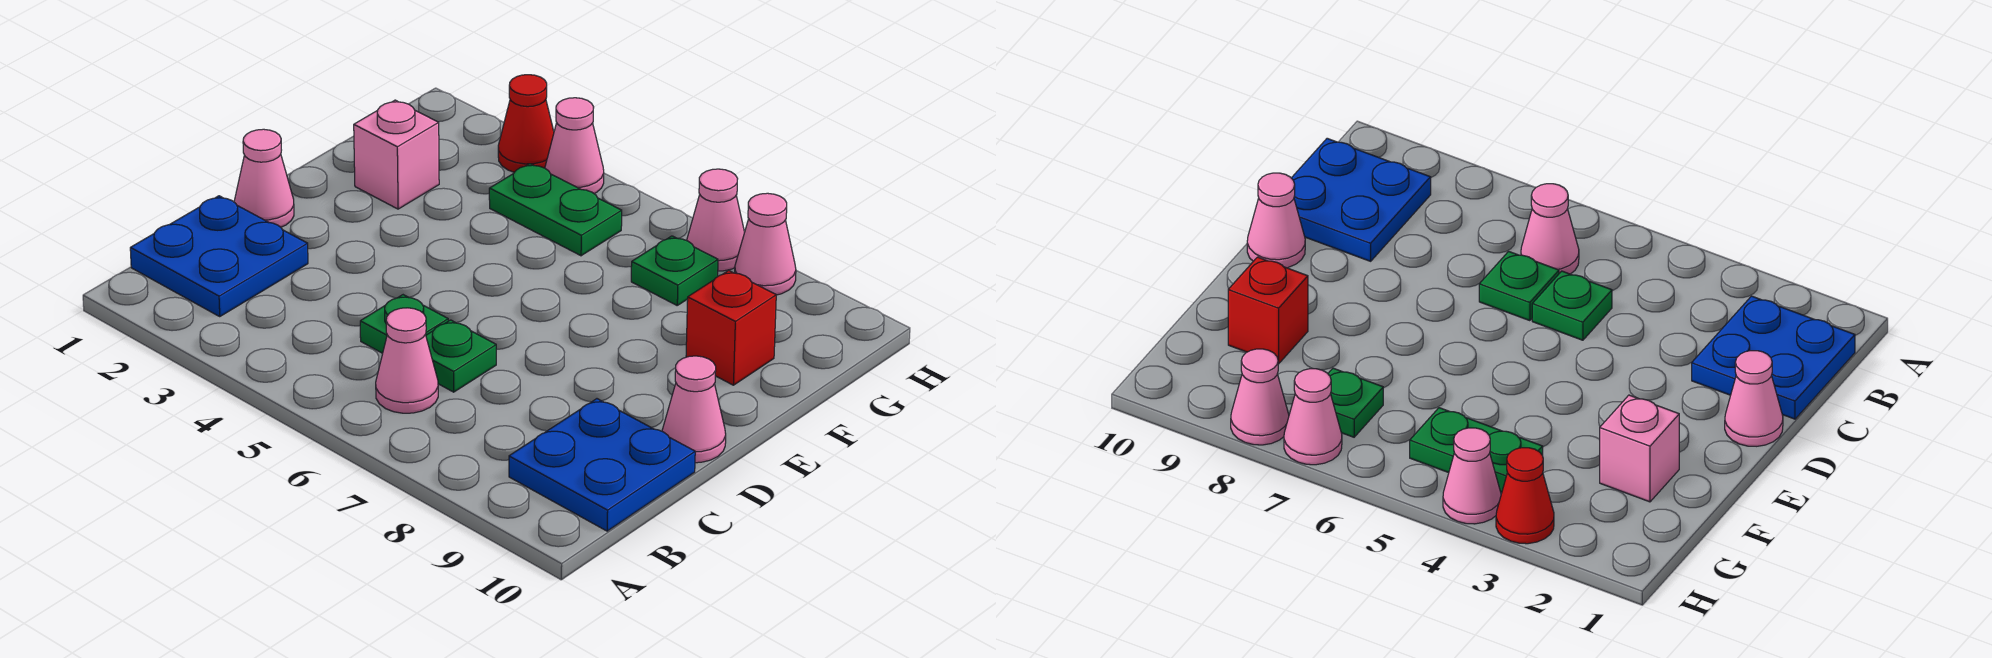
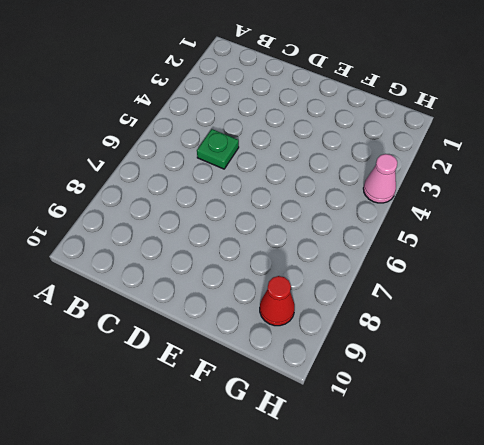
red 1x1 cone [260,276,295,326] -> red 1x1 cone moved to [498,75,554,172]
none -> blue 2x2 plate [130,196,308,316]
none -> pink 1x1 cone [376,308,438,413]
none -> blue 2x2 plate [509,399,695,531]

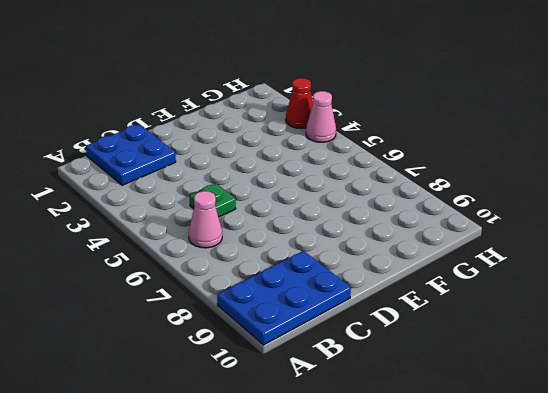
blue 2x3 plate [217,251,351,345] -> blue 2x2 plate [509,399,695,531]
none -> green 1x1 plate [426,320,496,392]
none -> pink 1x1 cone [234,129,294,227]
none -> pink 1x1 cone [662,356,726,463]

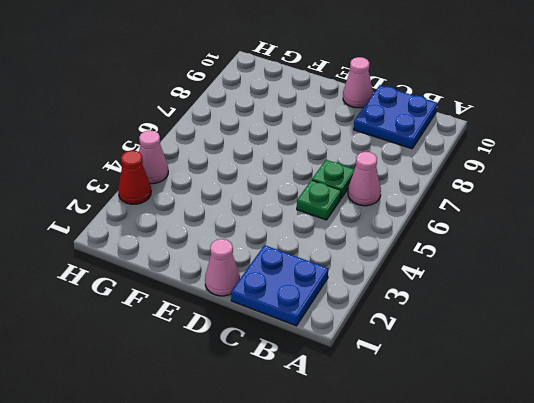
none -> pink 1x1 brick [354,100,439,209]
none -> red 1x1 brick [686,270,776,385]
none -> green 1x2 plate [489,164,622,256]

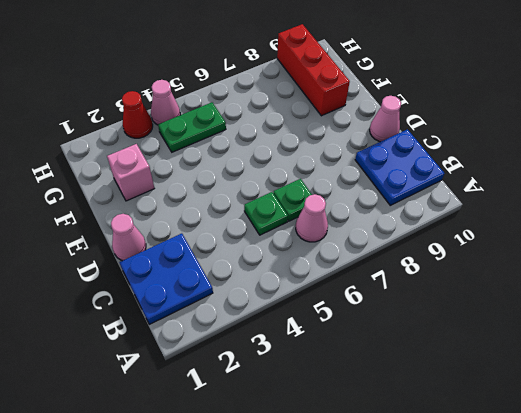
red 1x3 brick [277,24,350,116] -> red 1x1 brick [686,270,776,385]
none -> green 1x1 plate [631,236,718,305]
none -> pink 1x1 cone [687,169,745,271]
none -> pink 1x1 cone [735,193,796,295]

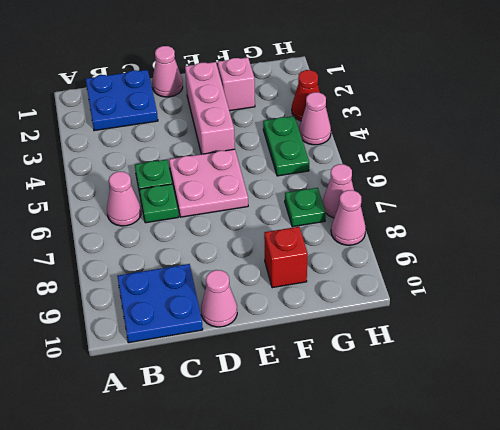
pink 2x2 plate [169,149,248,217] -> none
pink 1x3 brick [185,62,235,154] -> none

